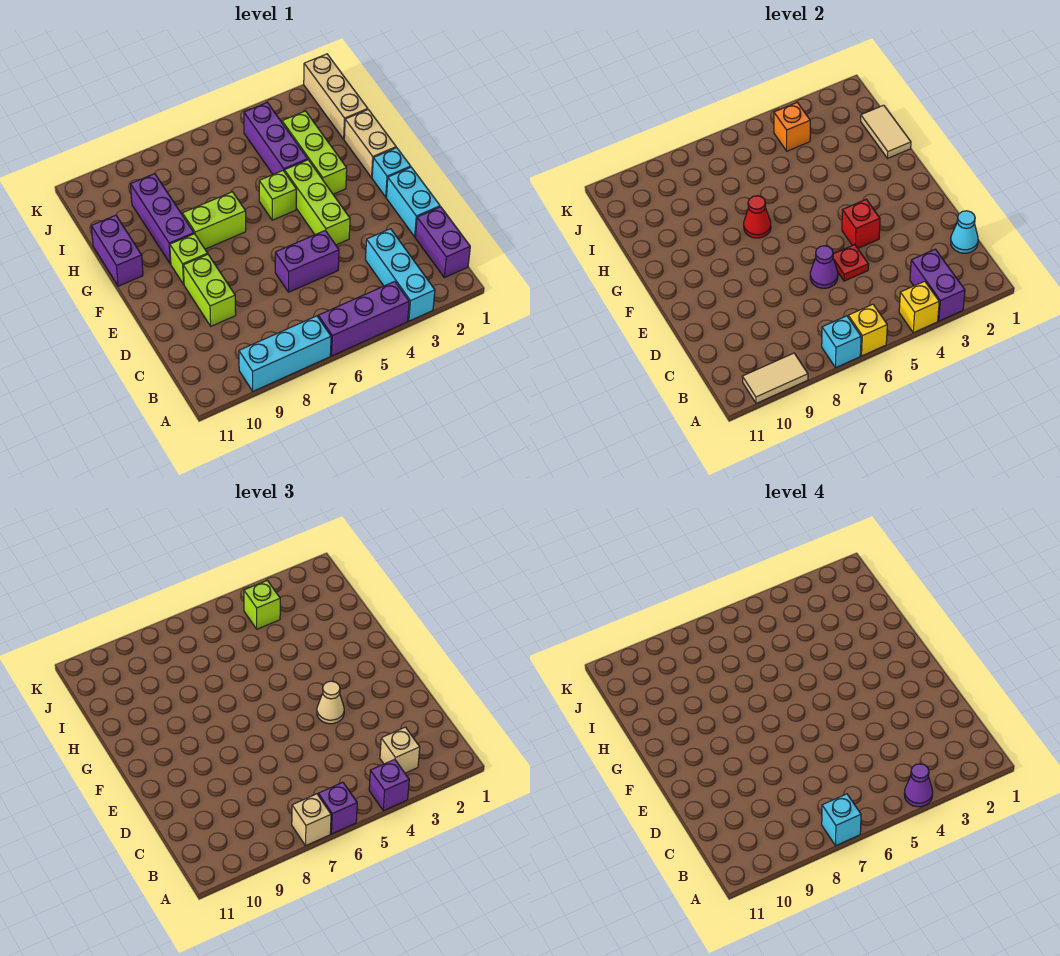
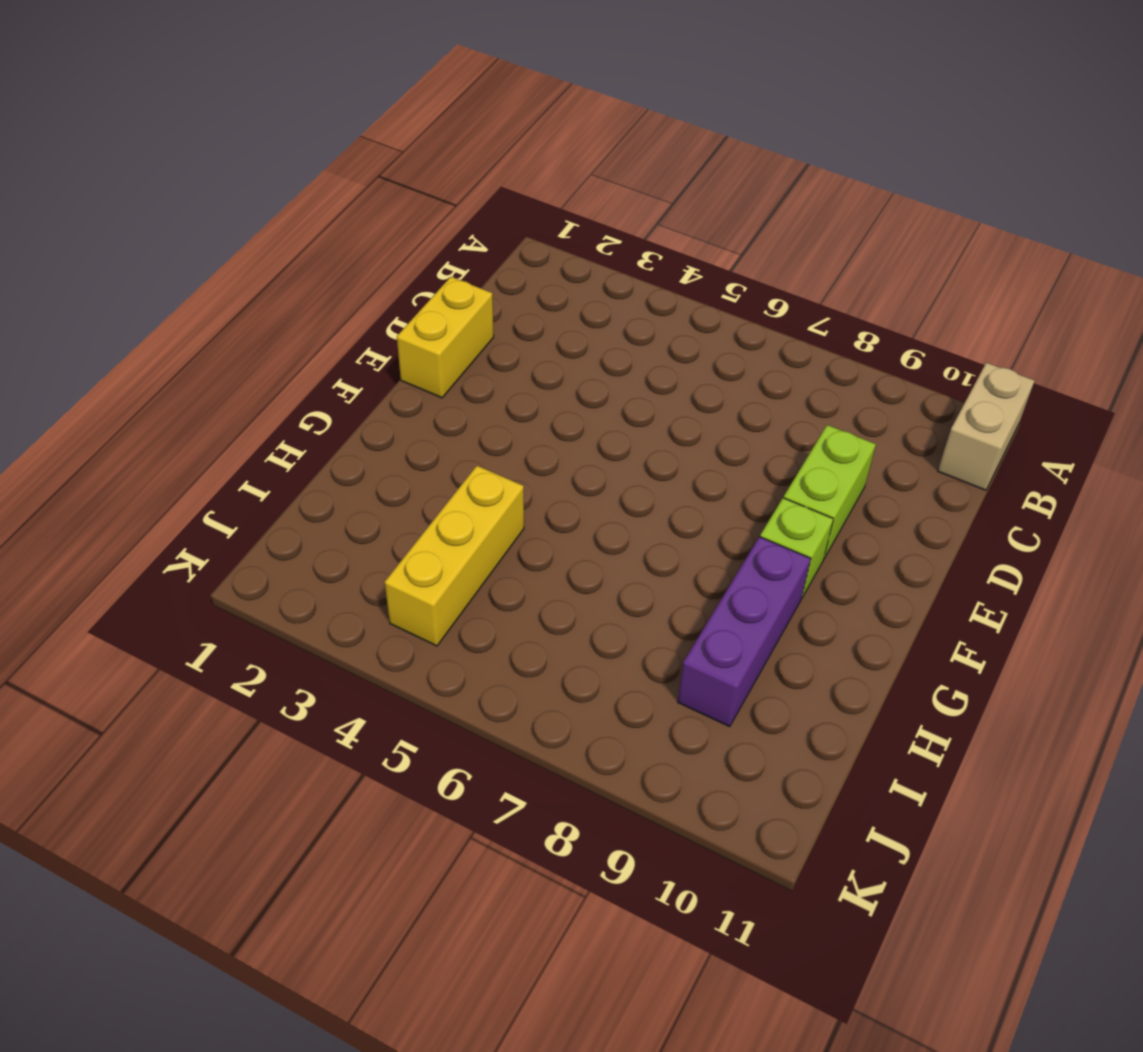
tan 1x2 brick [938,363,1035,490] -> tan 1x2 brick moved to [344,110,396,178]
yellow 1x2 brick [397,277,494,398] -> cyan 1x2 brick [386,167,440,237]
yellow 1x3 brick [385,466,524,646] -> purple 1x3 brick [244,102,308,174]
none -> cyan 1x3 brick [365,229,435,321]
none -> purple 1x3 brick [318,281,409,356]
none -> cyan 1x3 brick [239,316,331,391]
none -> purple 1x2 brick [415,207,470,278]

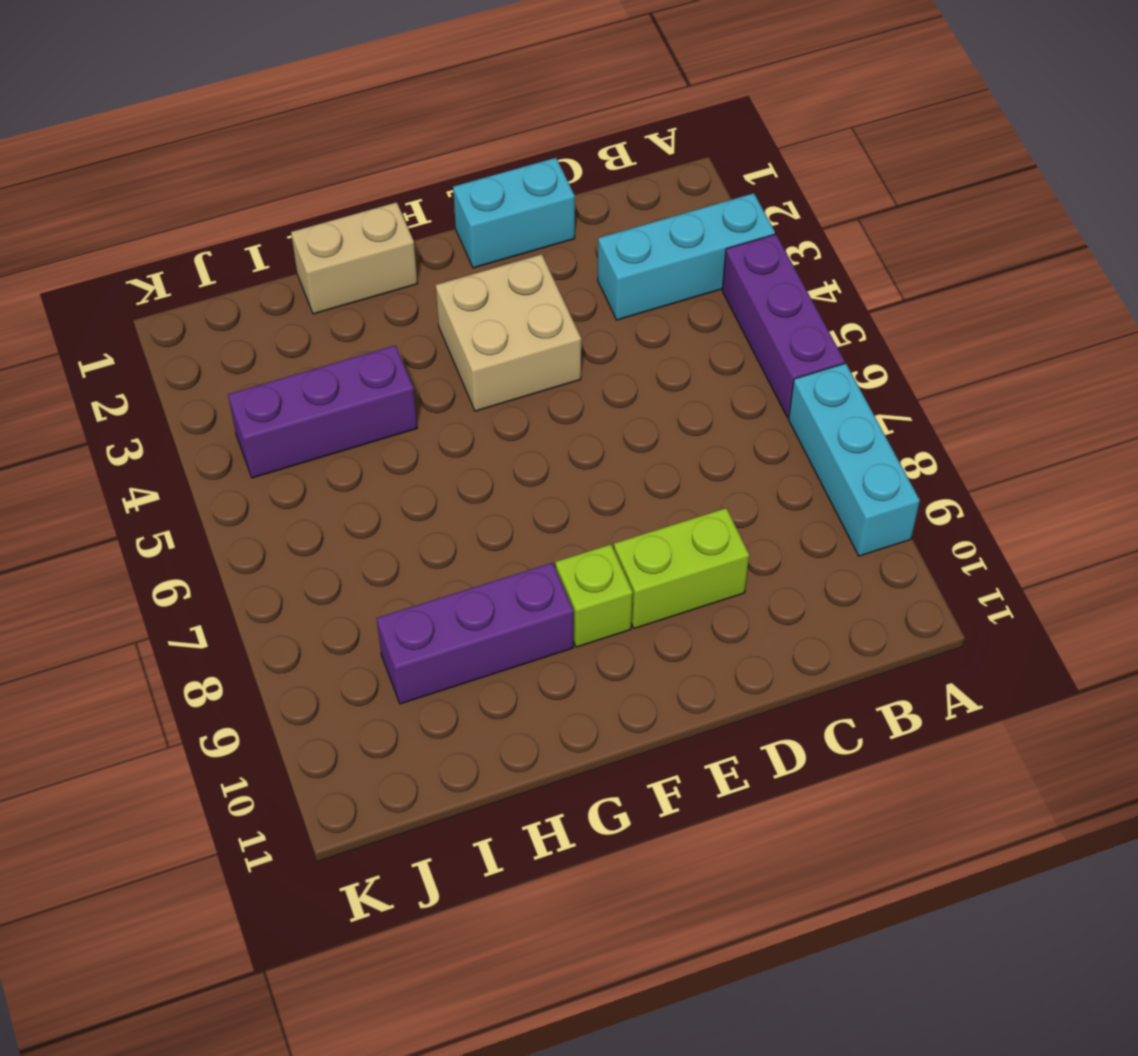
tan 2x2 brick [436,254,581,411] -> lime 1x3 brick [284,160,350,245]
none -> purple 1x2 brick [415,207,470,278]
none -> purple 1x2 brick [275,231,339,292]
none -> cyan 1x1 brick [372,148,411,197]
none -> lime 1x3 brick [282,111,347,194]

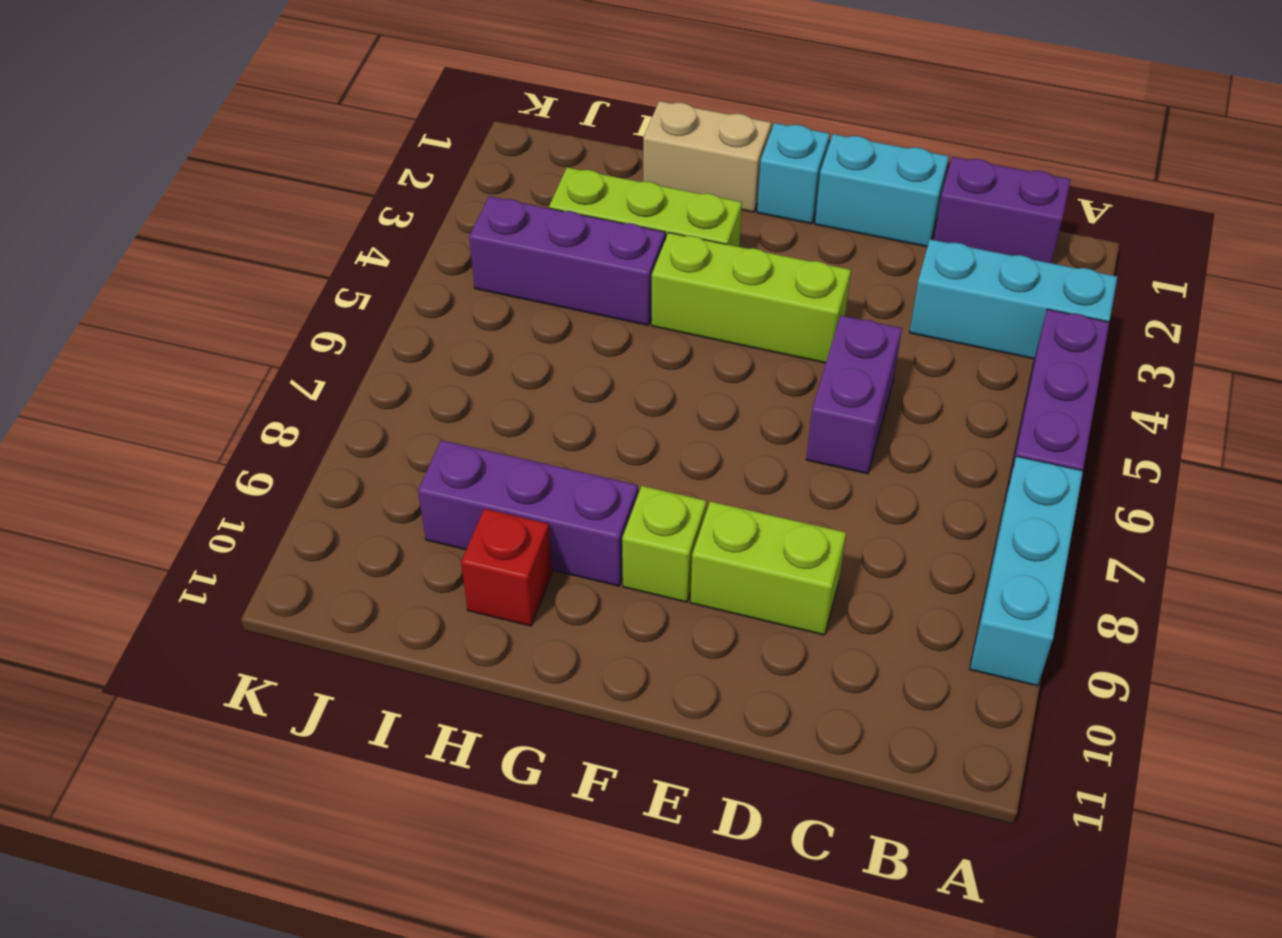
red 1x1 brick [461,509,552,626] -> red 1x1 brick moved to [842,199,880,248]
none -> lime 1x1 brick [259,171,296,220]
none -> lime 1x2 brick [183,192,246,249]
none -> purple 1x2 brick [91,215,143,286]
none -> tan 1x3 brick [304,54,368,139]

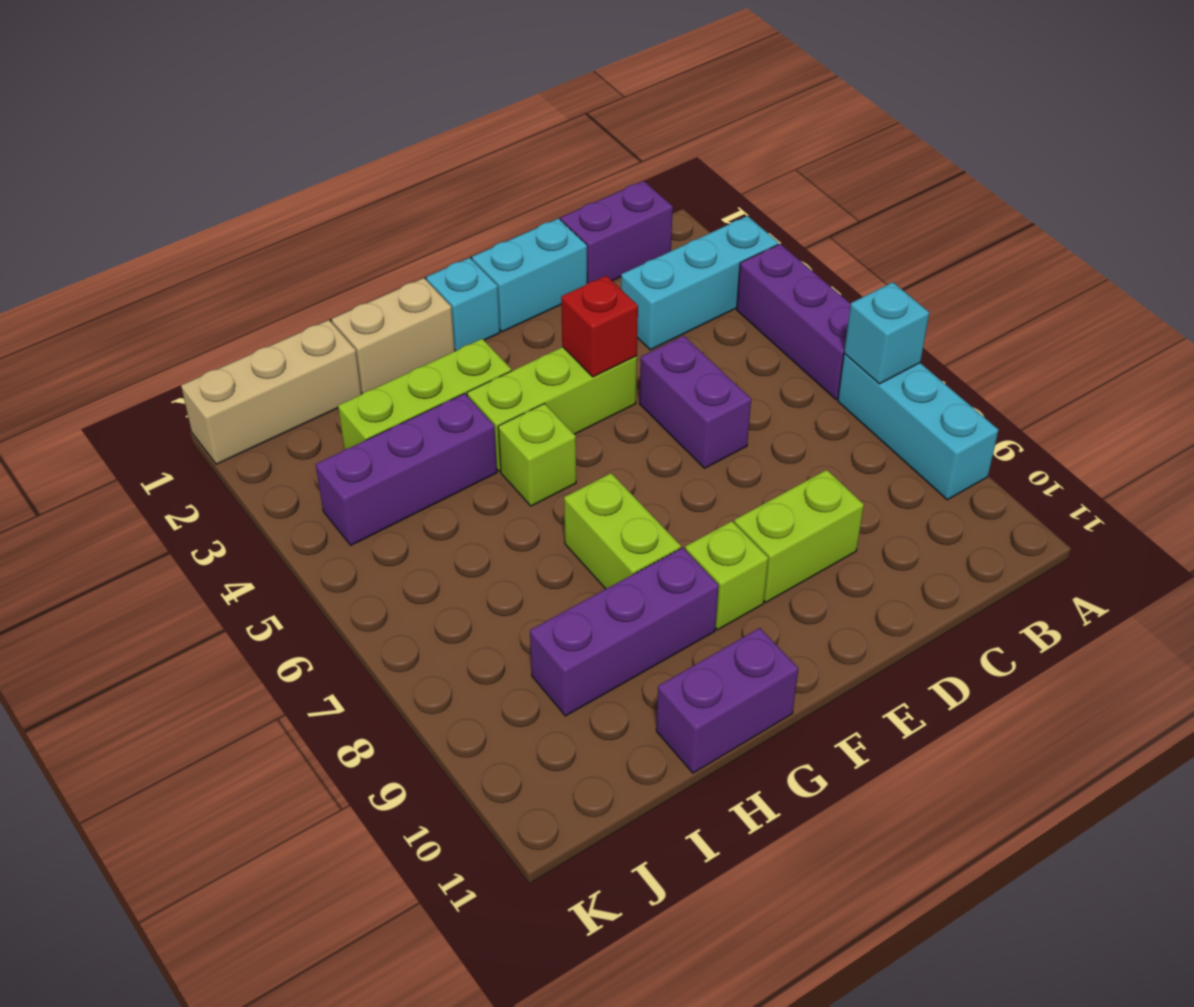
none -> purple 1x2 brick [910,249,965,321]
none -> yellow 1x1 brick [899,281,939,333]
none -> yellow 1x1 brick [848,304,887,356]
none -> tan 1x2 tile [742,353,808,403]

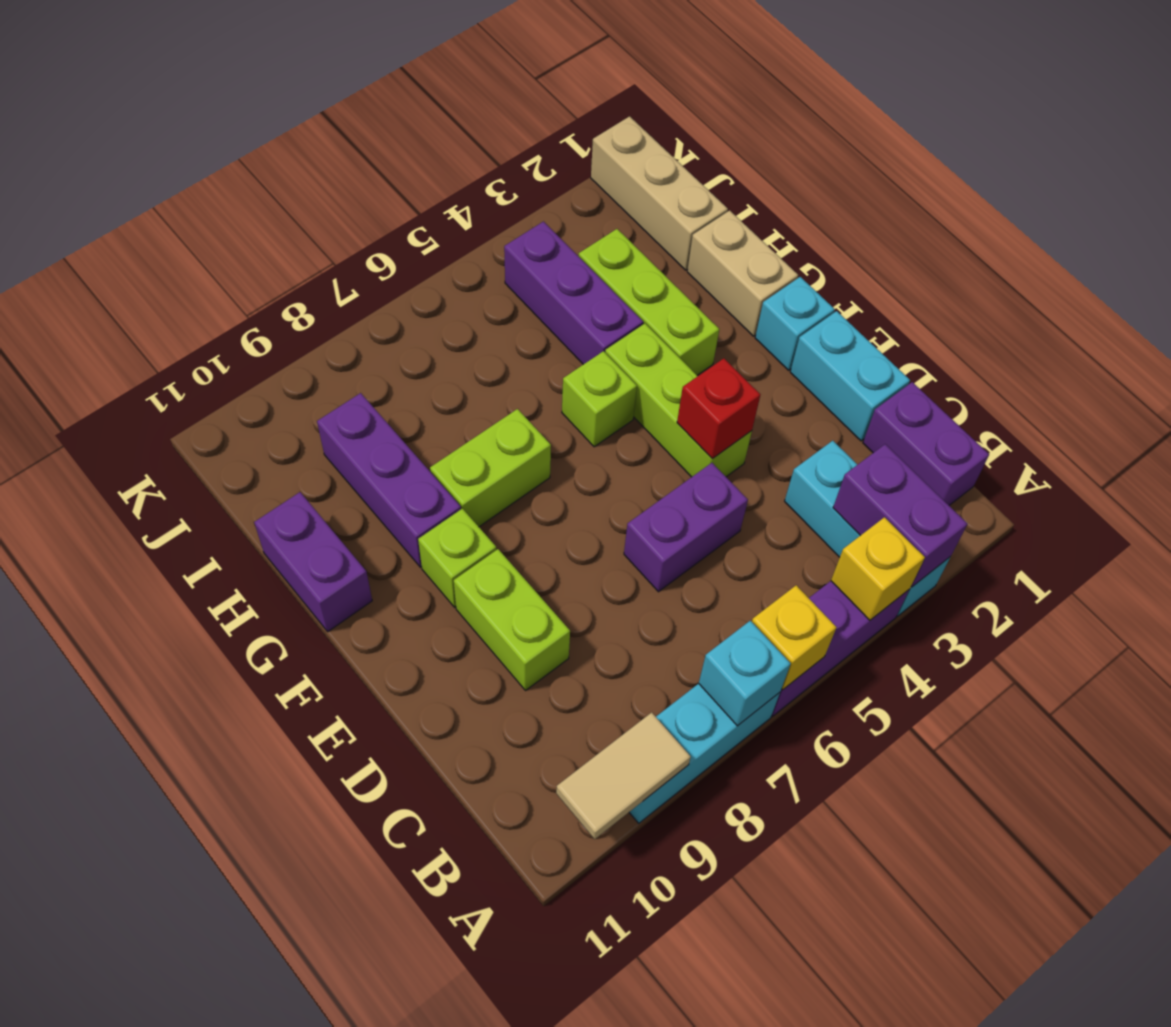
none -> cyan 1x1 cone [951,211,978,253]
none -> red 1x1 plate [833,245,869,281]
none -> purple 1x1 cone [810,246,838,288]
none -> red 1x1 cone [744,196,771,238]

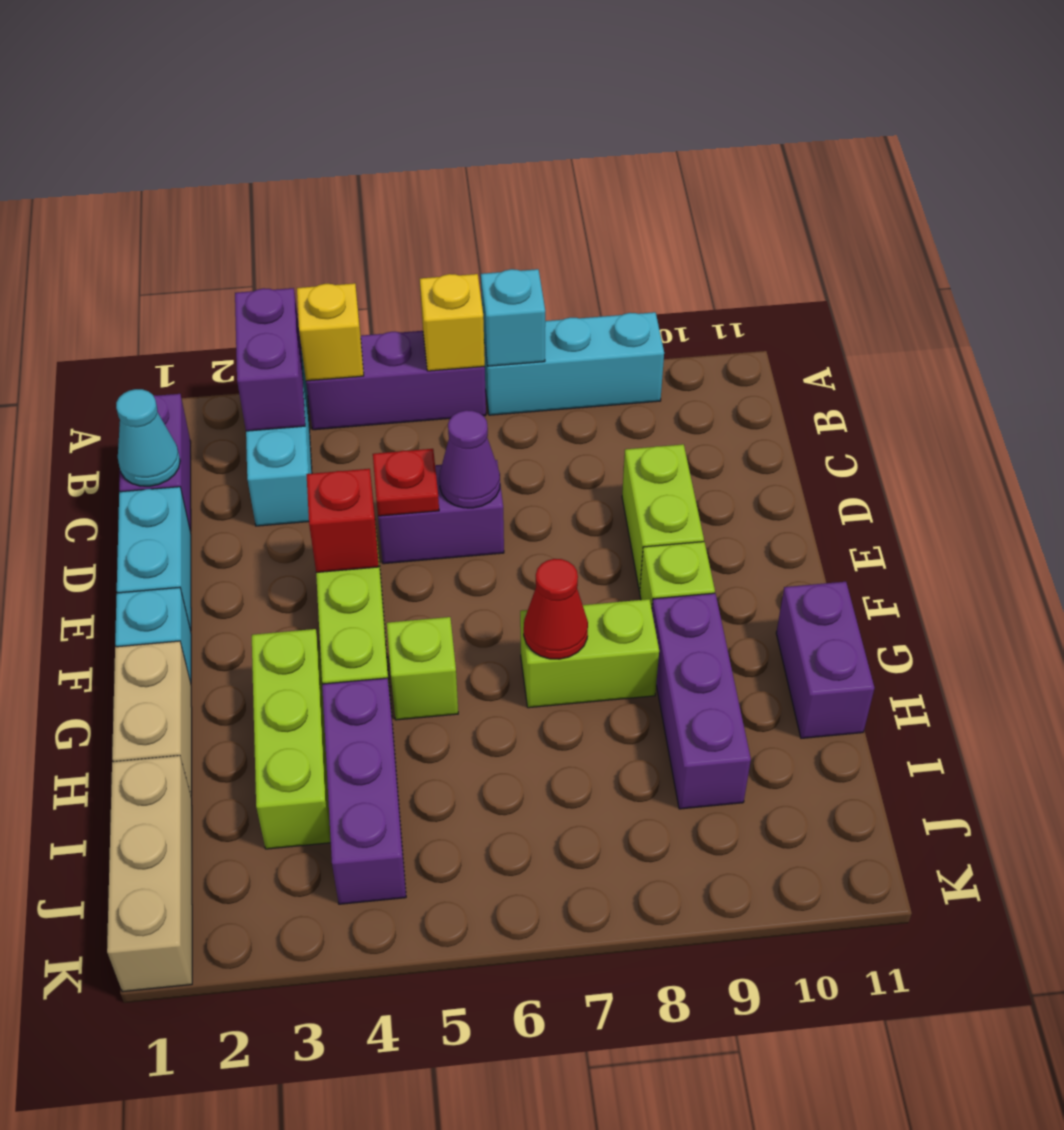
none -> tan 1x2 tile [742,353,808,403]
none -> tan 1x2 tile [861,105,911,158]
none -> orange 1x1 brick [774,102,810,151]
none -> purple 1x1 brick [369,759,409,811]

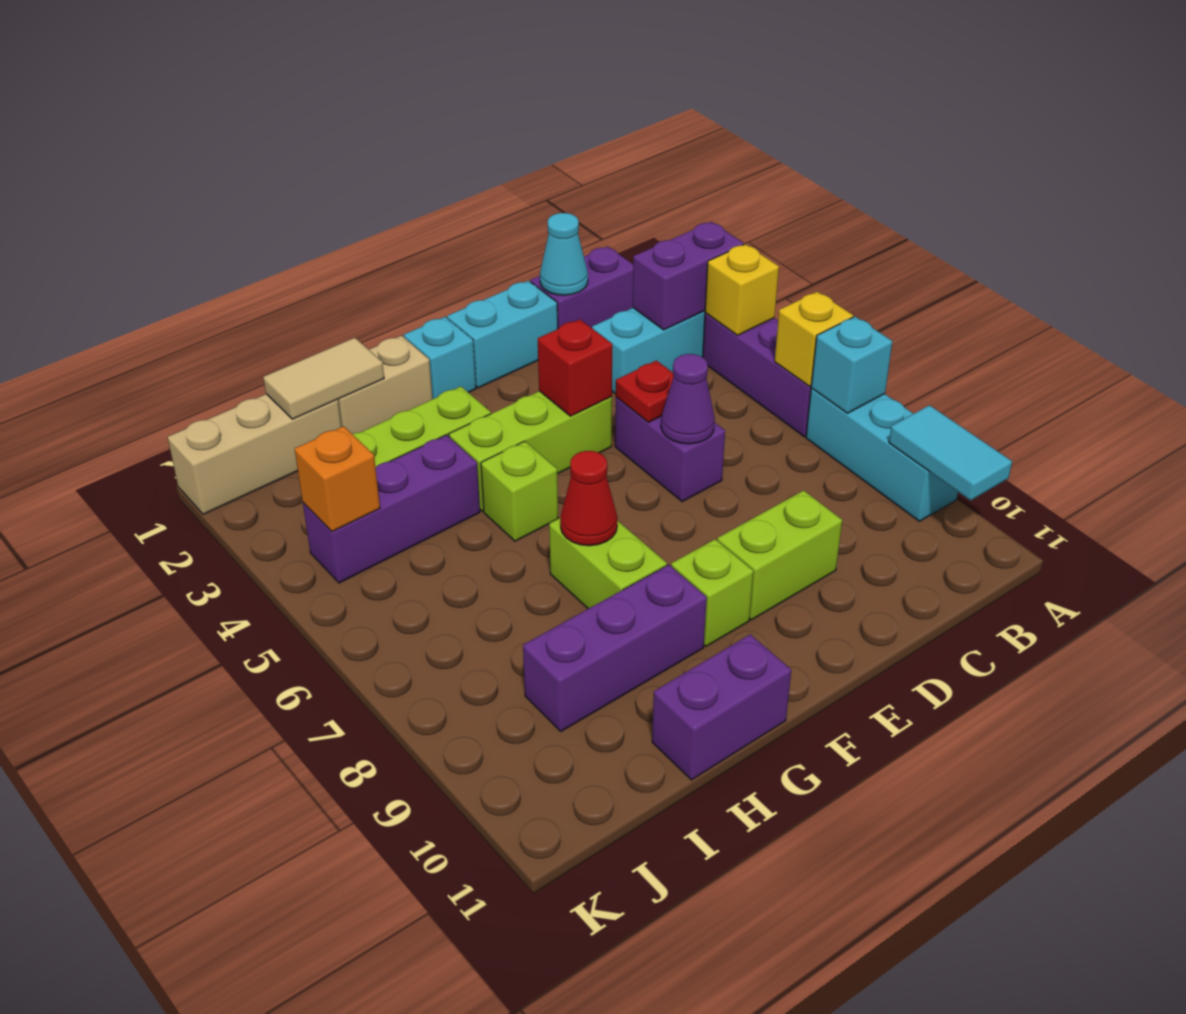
cyan 1x2 tile [889,405,1012,500] -> tan 1x2 tile [742,353,808,403]
none -> purple 1x1 brick [369,759,409,811]
none -> purple 1x1 brick [318,782,357,834]
none -> tan 1x1 brick [292,794,331,846]
none -> tan 1x1 brick [380,727,420,773]

